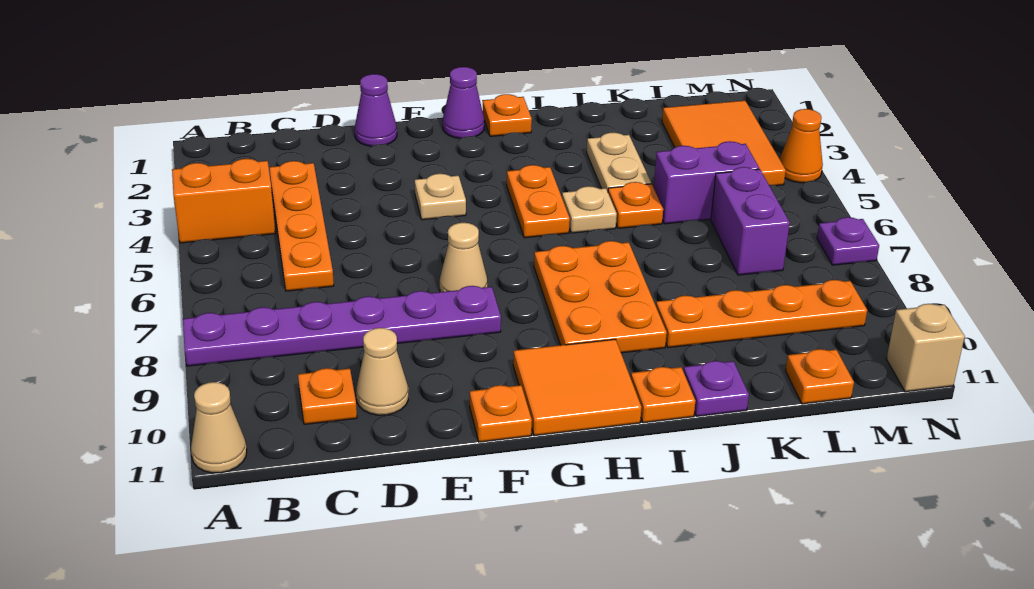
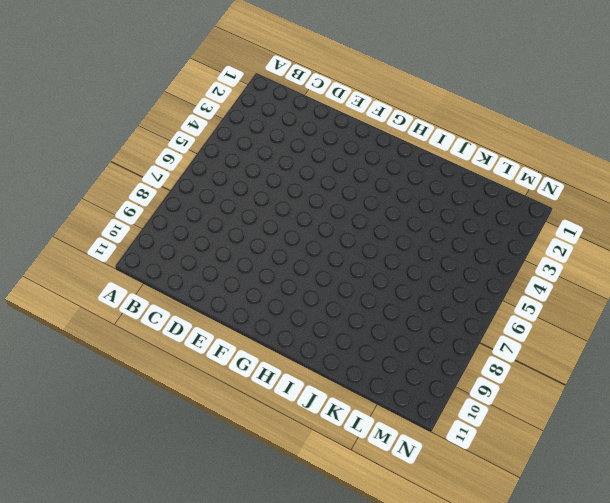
none -> orange 1x2 brick [172,159,275,243]
none -> purple 1x6 plate [183,286,501,366]
none -> tan 1x1 cone [191,382,247,473]

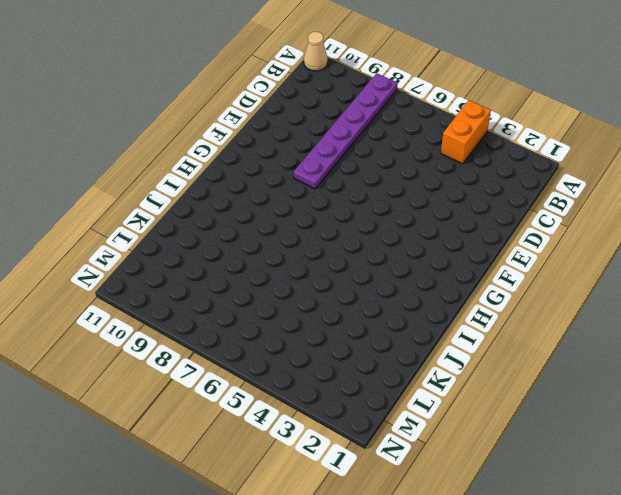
none -> orange 1x4 plate [269,161,334,291]
none -> orange 1x1 plate [298,368,357,424]
none -> tan 1x1 cone [356,328,408,415]

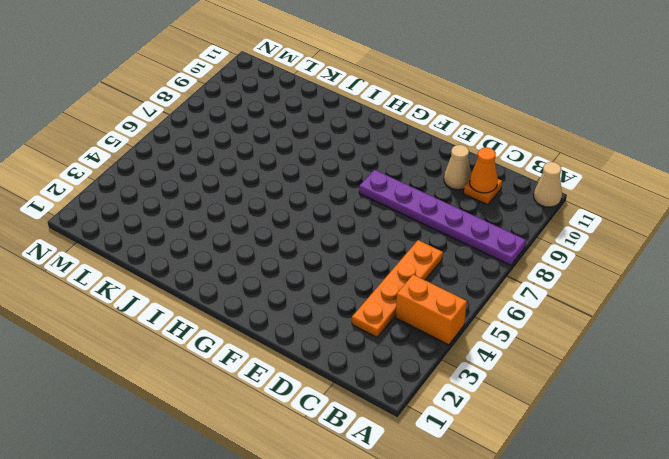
orange 1x1 cone [470,147,498,193] -> orange 1x1 cone moved to [780,109,823,183]
none -> purple 1x1 cone [355,74,397,146]
none -> tan 1x1 plate [415,174,466,220]
none -> tan 1x1 cone [440,223,487,292]

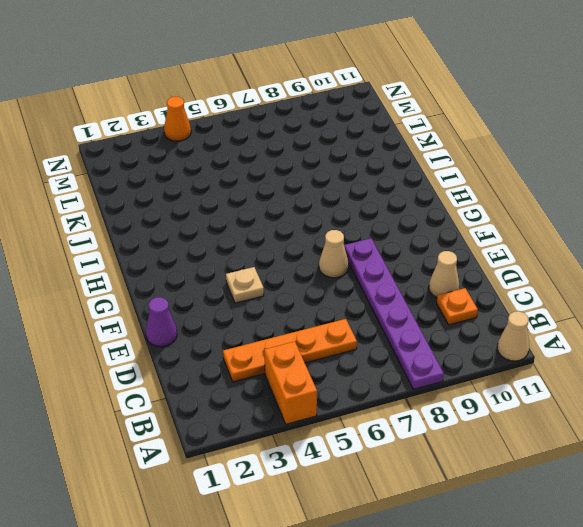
none -> orange 1x1 plate [470,385,532,442]
none -> purple 1x1 cone [443,67,484,139]
none -> orange 2x2 tile [513,339,641,436]

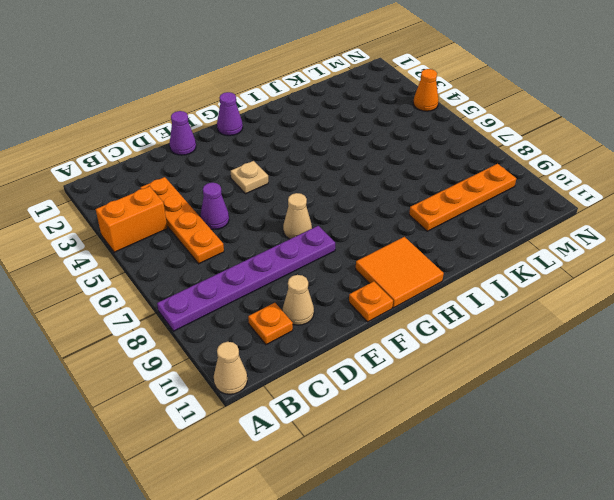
purple 1x1 cone [200,183,229,230] -> none
none -> orange 1x1 plate [483,94,532,136]
none -> orange 1x2 plate [507,165,570,238]
none -> orange 2x3 plate [534,241,667,353]

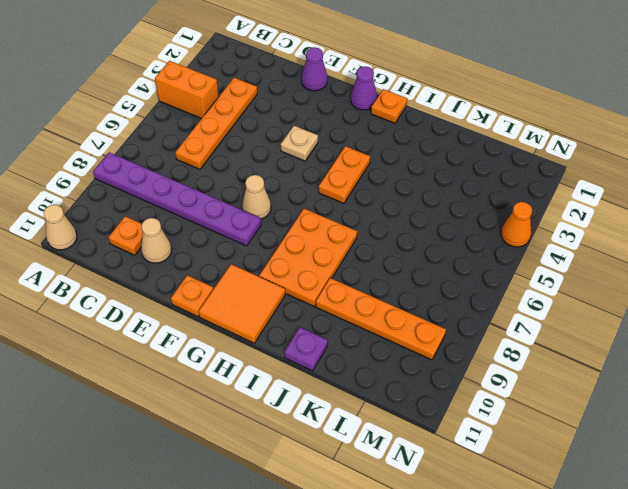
none -> tan 1x1 plate [562,186,617,233]
none -> orange 1x1 plate [631,367,695,423]
none -> tan 1x2 plate [587,133,651,191]

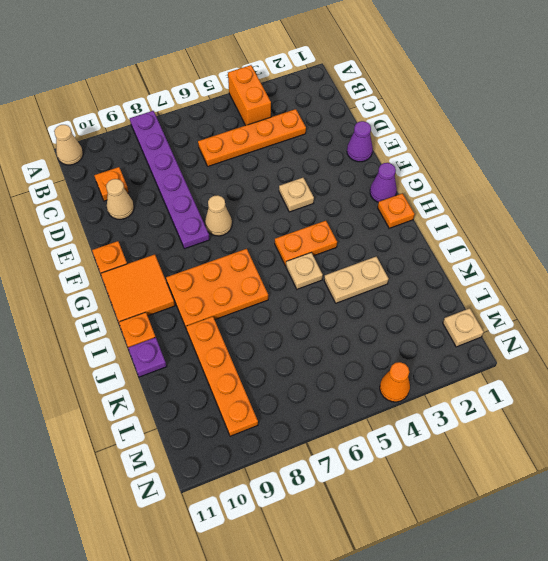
tan 1x1 plate [443,308,484,347] -> none
none -> orange 1x1 plate [608,182,663,228]
none -> purple 1x2 brick [654,141,759,224]
none -> orange 2x3 tile [662,101,786,186]

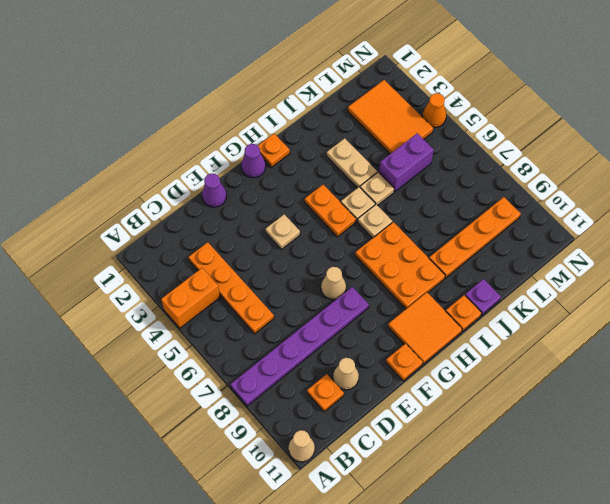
tan 1x1 plate [358,205,393,238] -> none
tan 1x1 plate [360,172,394,206] -> orange 1x1 plate [608,182,663,228]
none -> purple 1x2 brick [711,167,790,275]
none -> orange 1x1 plate [786,349,854,404]
none -> purple 1x1 plate [817,217,879,265]

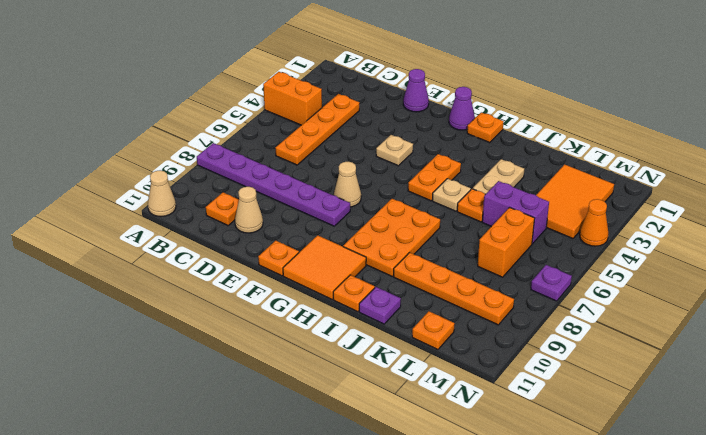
orange 1x2 brick [478,207,535,277] -> purple 1x2 brick [711,167,790,275]
none -> tan 1x1 brick [886,304,965,392]

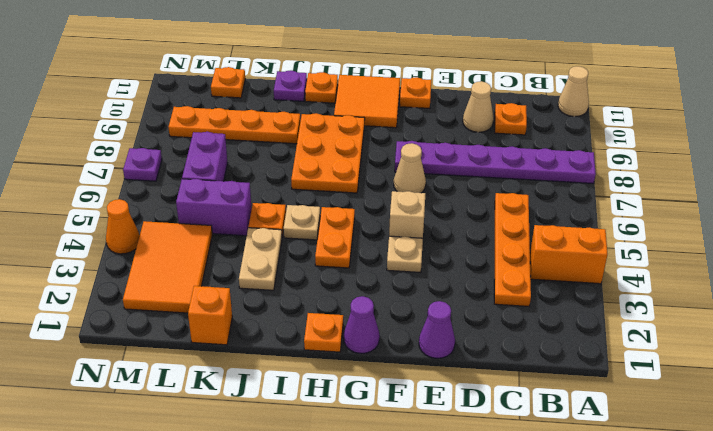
tan 1x1 brick [389,191,425,238] -> tan 1x1 brick moved to [886,304,965,392]
orange 1x1 brick [188,286,232,345] -> none

